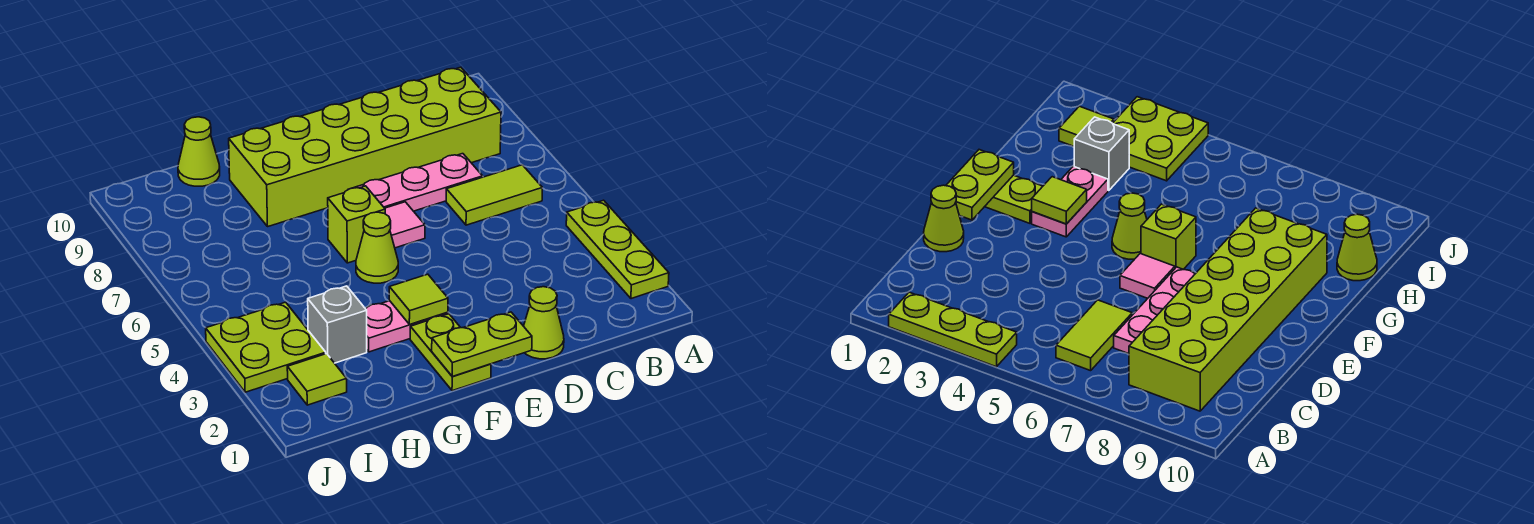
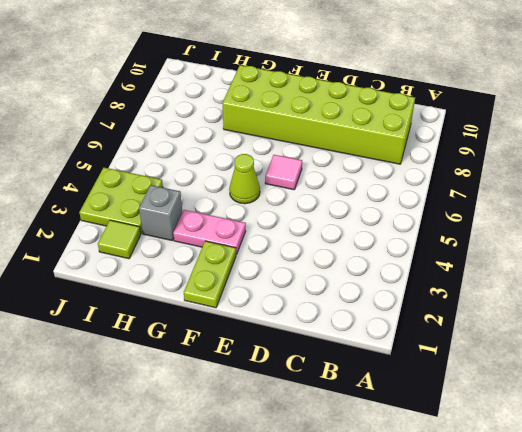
none -> lime 1x3 plate [566,200,669,299]
none -> lime 1x2 tile [446,165,542,225]
none -> pink 1x3 plate [354,154,483,211]

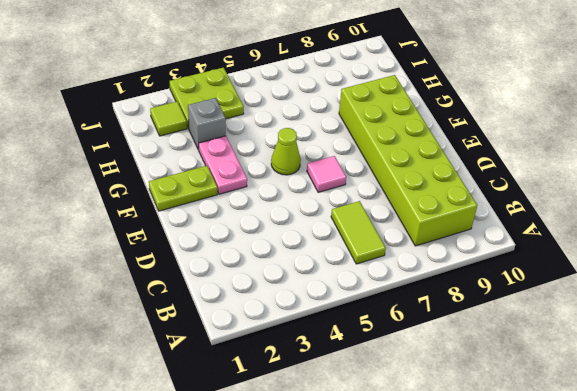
none -> lime 1x3 plate [566,200,669,299]
none -> pink 1x3 plate [354,154,483,211]
none -> lime 1x1 cone [524,287,564,359]

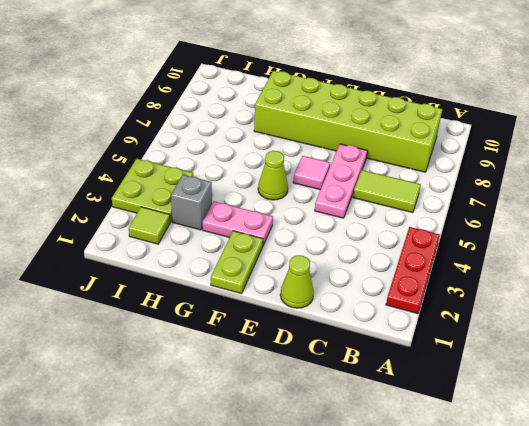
red 1x3 plate [386,227,440,314] -> lime 1x3 plate [566,200,669,299]
pink 1x3 plate [315,144,367,218] -> pink 1x3 plate turned to [354,154,483,211]
none -> lime 1x1 brick [328,186,385,263]
none -> lime 1x1 cone [178,117,220,186]
none -> lime 1x2 plate [432,312,532,376]

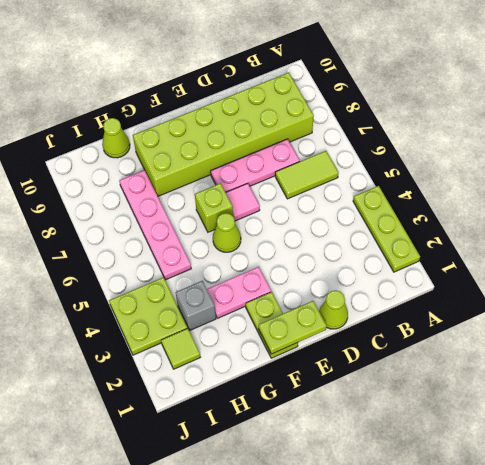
pink 1x4 plate [119,170,191,280] -> none
none -> lime 1x1 tile [389,274,448,325]

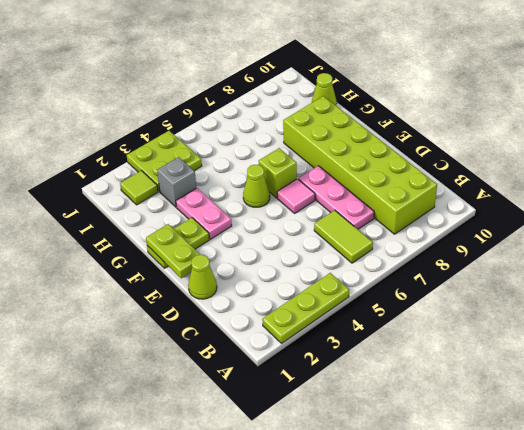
none -> lime 1x1 tile [389,274,448,325]

